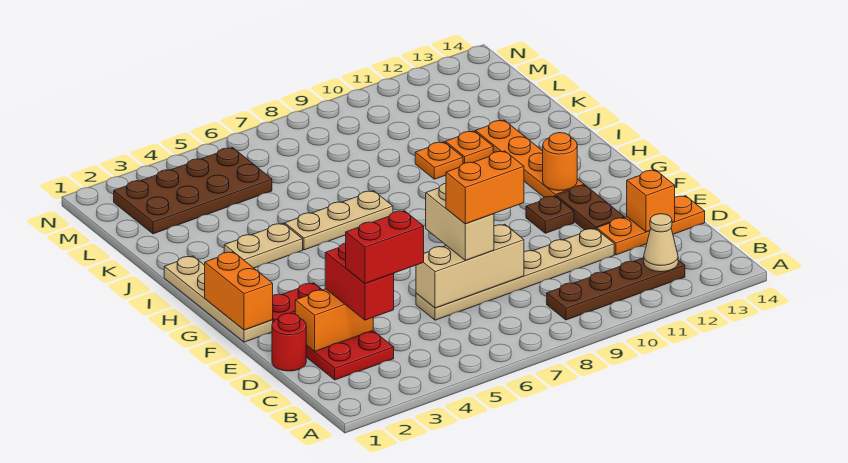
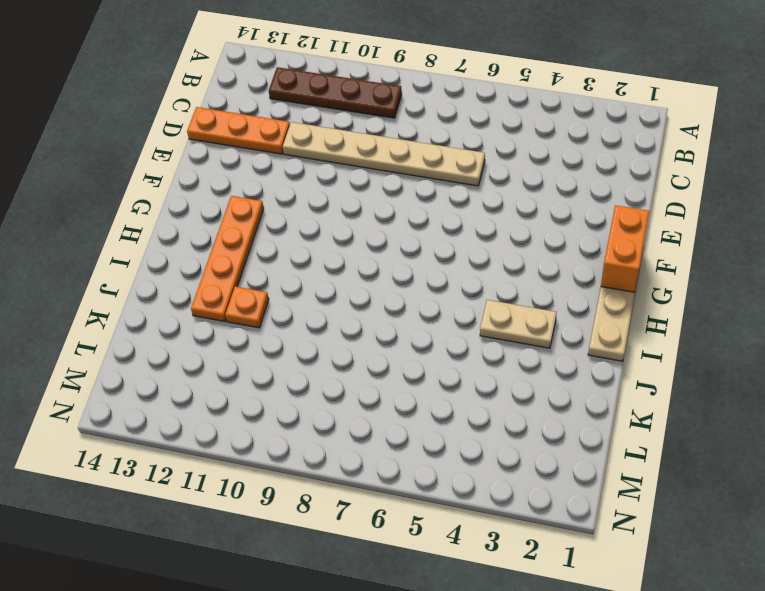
none -> red 2x4 plate [273,283,394,380]
none -> red 1x1 round brick [272,313,306,371]
none -> brown 1x2 plate [556,185,624,230]

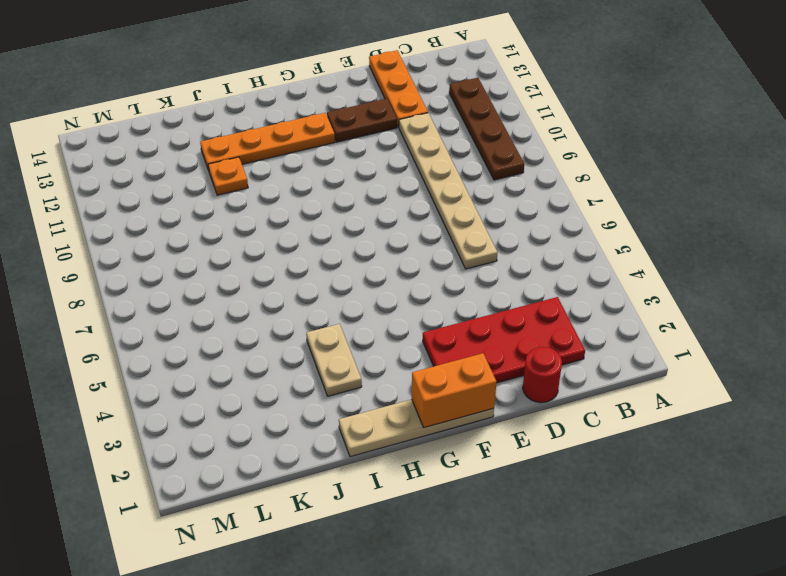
none -> brown 1x1 plate [526,196,574,233]
none -> tan 1x3 plate [285,191,393,250]
none -> orange 1x1 plate [415,142,463,179]

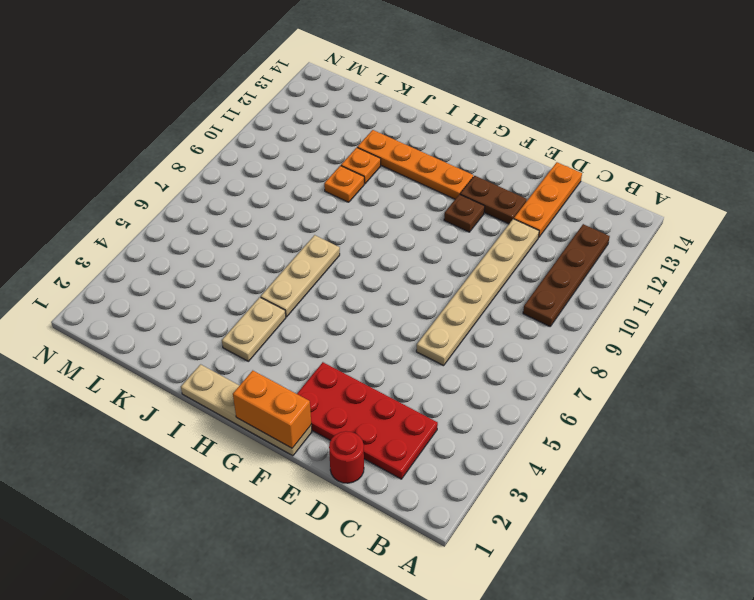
none -> brown 2x4 plate [114,148,272,234]
none -> tan 1x1 cone [644,214,678,272]
none -> orange 1x2 brick [295,289,373,352]

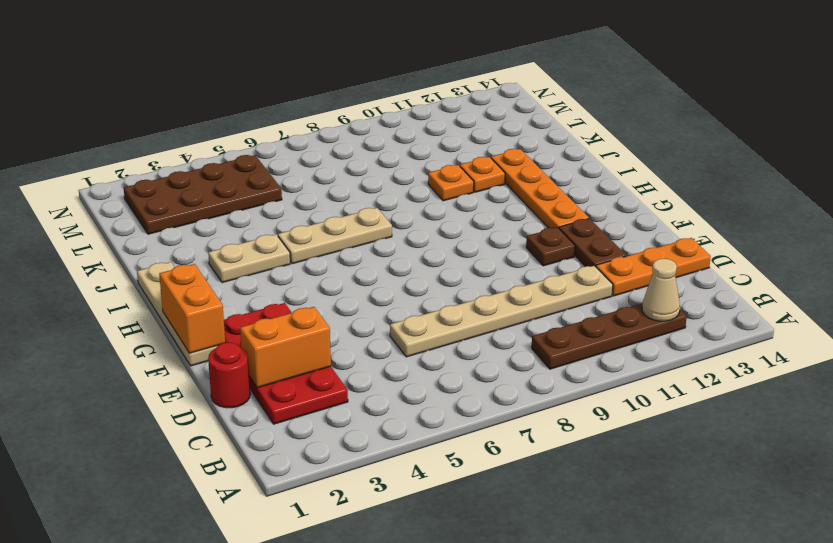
none -> tan 1x3 brick [416,224,524,308]
none -> orange 1x1 brick [627,170,675,232]
none -> orange 1x1 round brick [543,133,577,191]

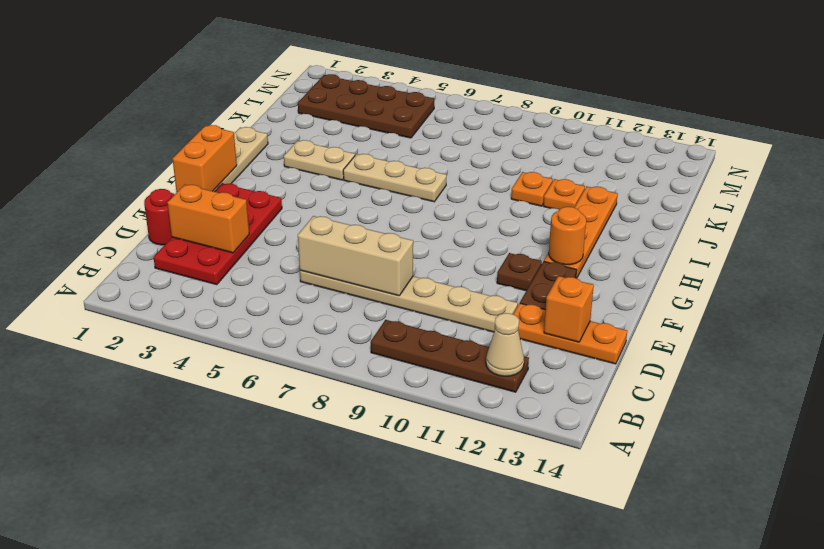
none -> red 1x2 brick [325,243,394,320]
none -> tan 1x2 brick [426,183,494,260]
none -> red 1x2 brick [346,211,424,284]

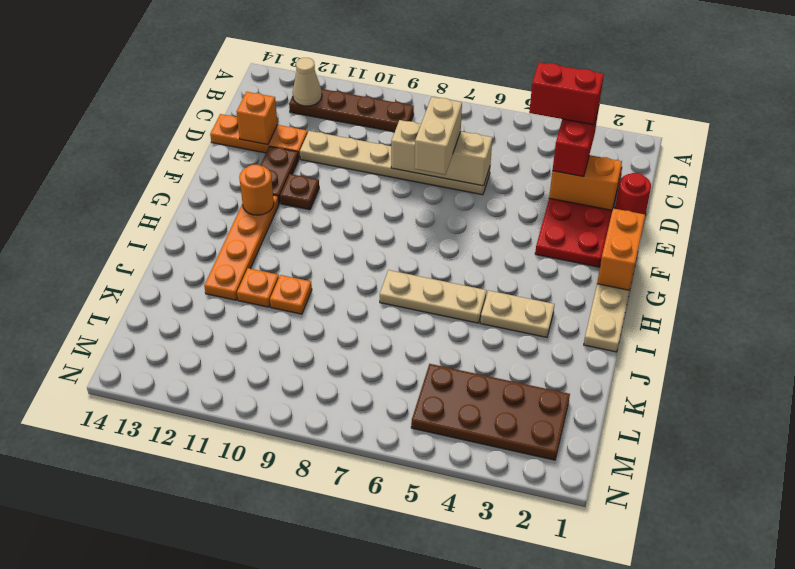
none -> orange 1x2 brick [446,151,524,224]

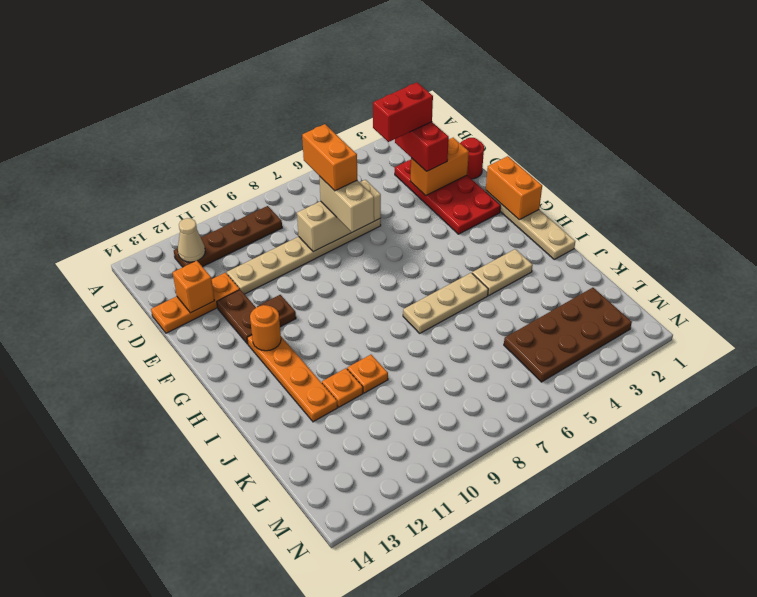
orange 1x2 brick [302,124,357,191] -> orange 1x2 brick turned to [446,151,524,224]

